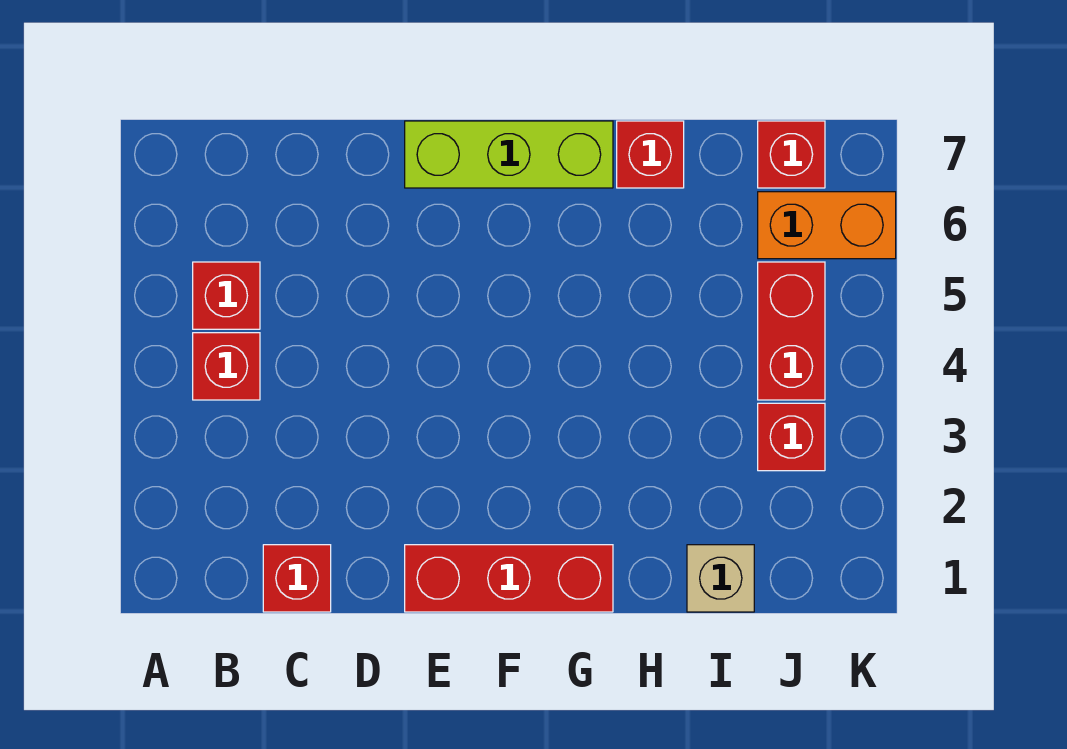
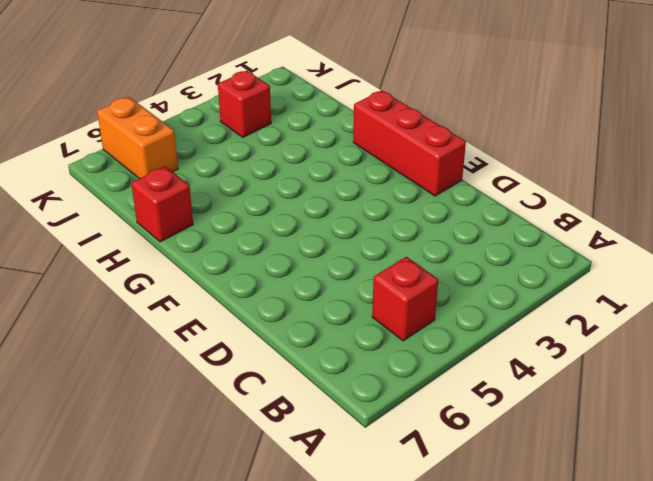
none -> red 1x1 brick [193,333,260,400]
none -> red 1x1 brick [263,545,331,612]

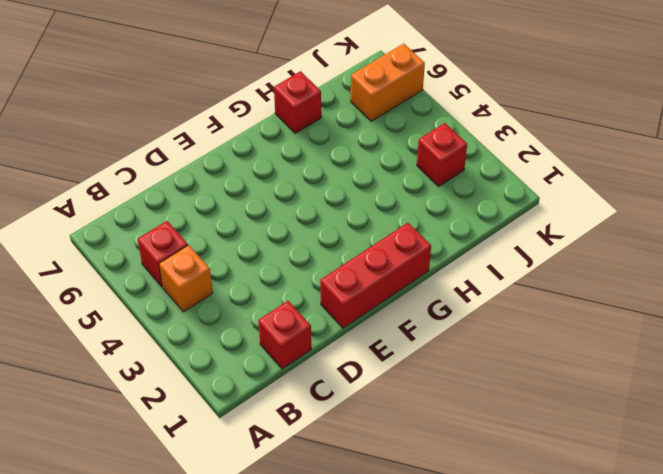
orange 1x1 brick [159,245,213,312] -> red 1x1 brick [193,333,260,400]
none -> lime 1x3 brick [405,121,613,188]
none -> tan 1x1 brick [687,545,754,612]

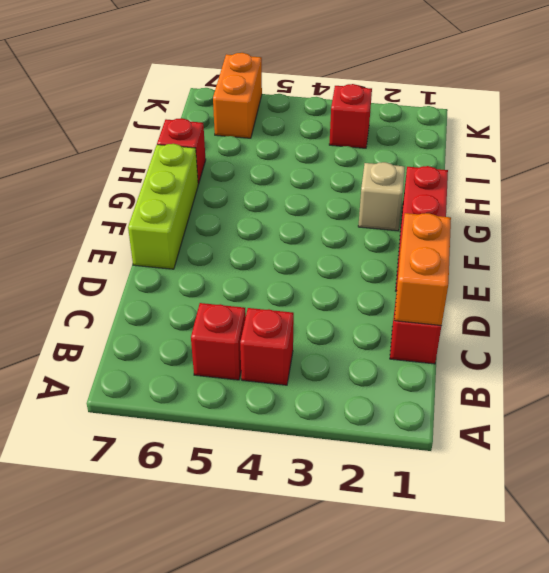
orange 1x2 brick [394,213,451,326] -> none
tan 1x1 brick [358,162,405,231] -> tan 1x1 brick moved to [687,545,754,612]
none -> red 1x2 brick [758,262,825,400]
none -> red 1x1 brick [758,121,825,188]

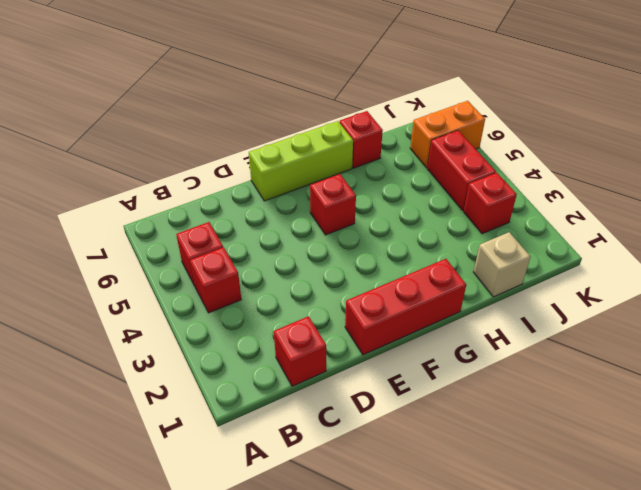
red 1x1 brick [310,174,356,235] -> red 1x1 brick moved to [758,121,825,188]

